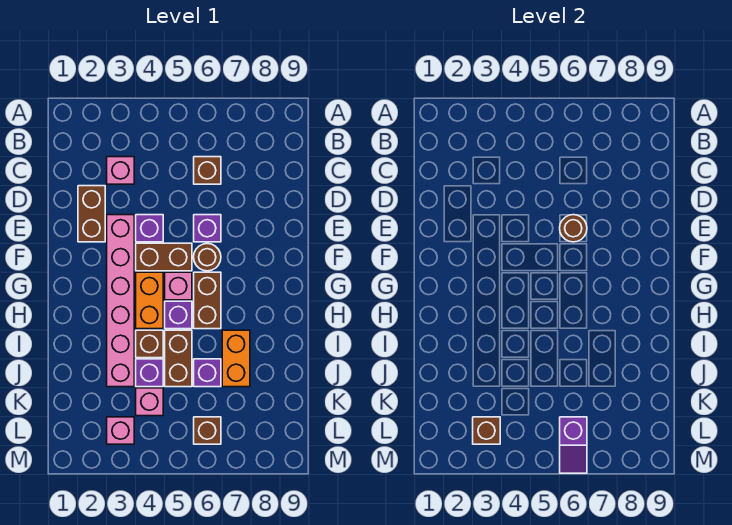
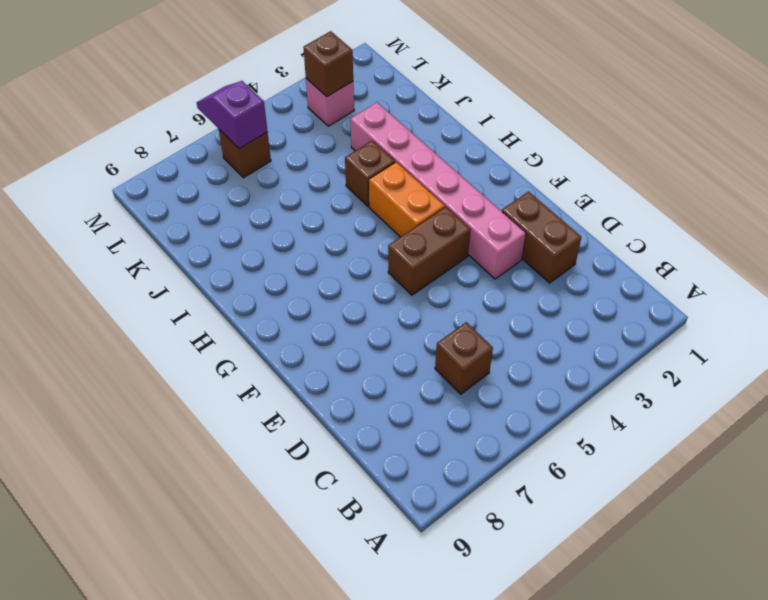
none -> pink 1x1 brick [107,157,134,184]
none -> purple 1x1 brick [136,215,163,242]
none -> purple 1x1 brick [194,215,221,242]

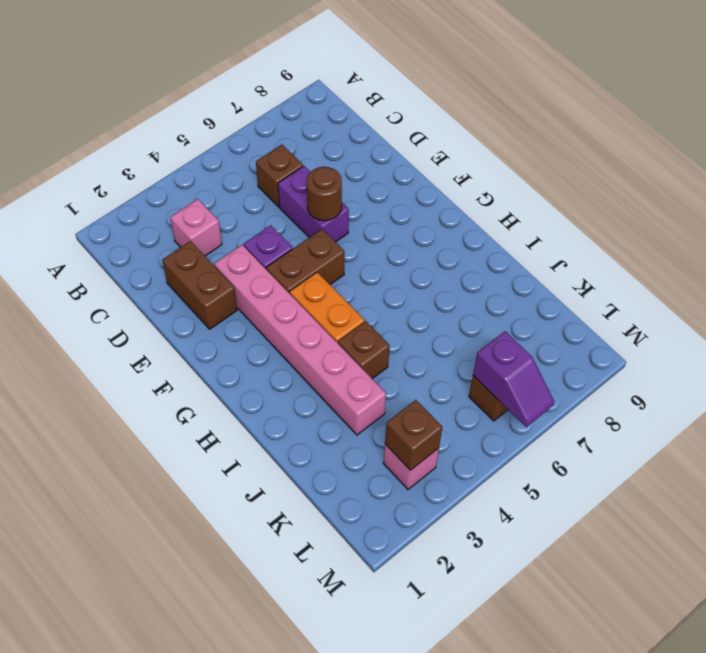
purple 1x2 brick [278,166,349,242] -> purple 1x1 brick [194,215,221,242]
none -> brown 1x1 round brick [194,244,221,271]
none -> pink 1x1 brick [165,272,192,300]
none -> brown 1x2 brick [194,272,221,329]

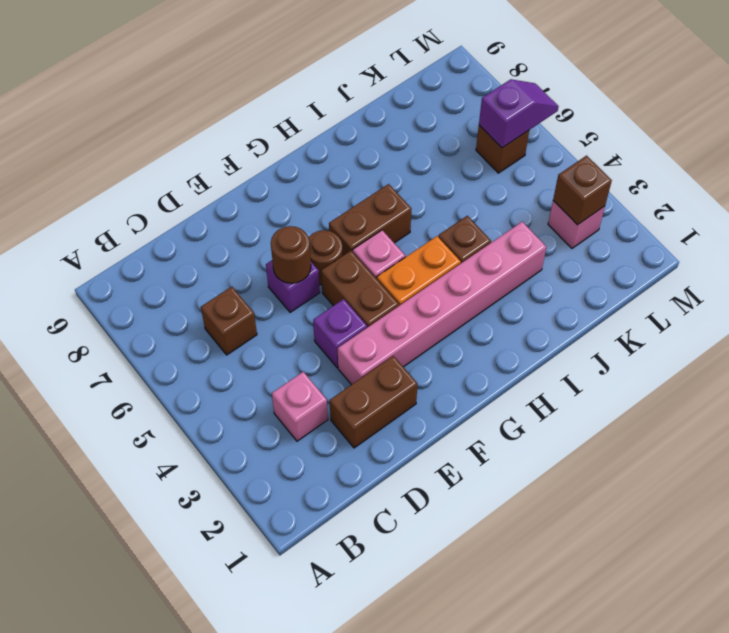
none -> purple 1x1 brick [165,301,192,329]
none -> brown 1x2 brick [165,330,192,387]
none -> orange 1x2 brick [222,330,250,387]

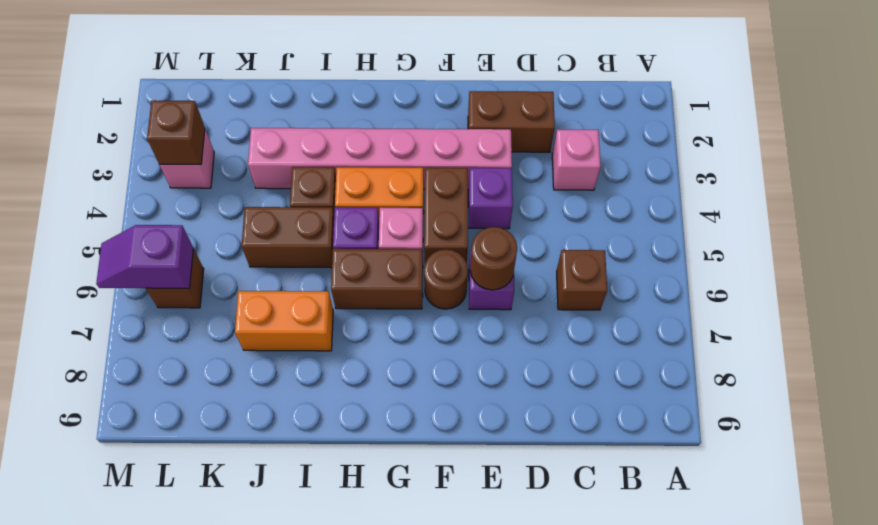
none -> purple 1x1 brick [136,359,163,387]
none -> purple 1x1 brick [194,359,221,387]
none -> pink 1x1 brick [136,388,163,416]

